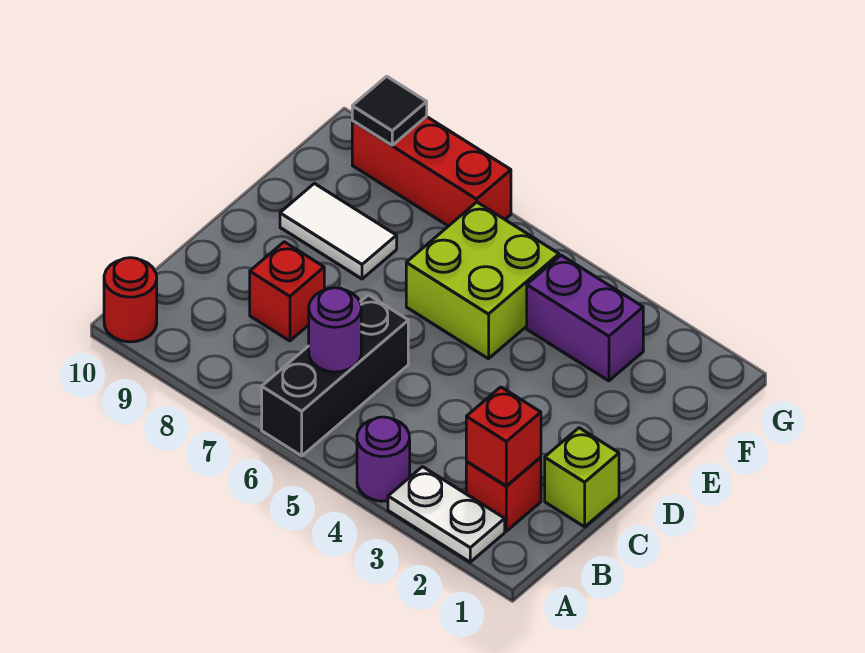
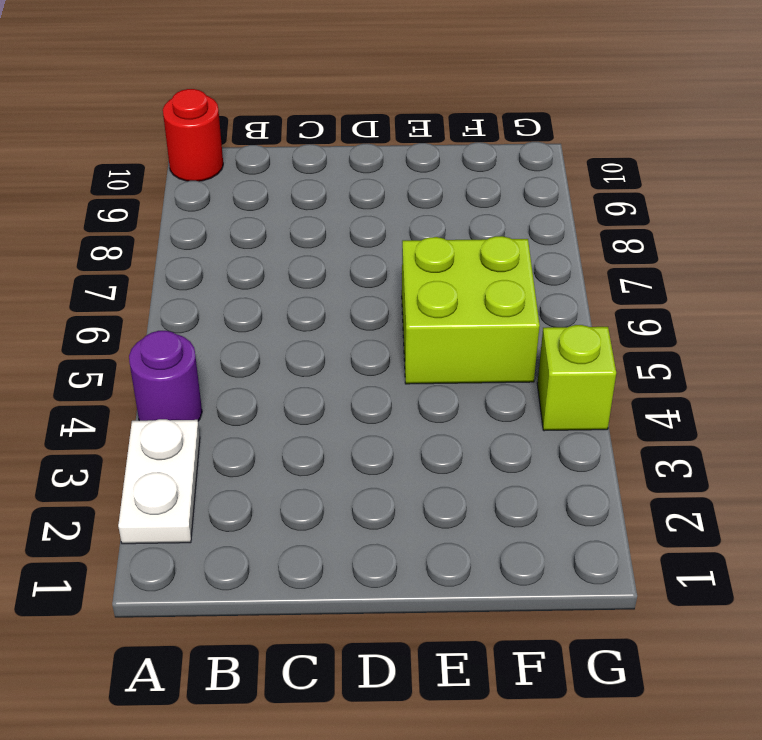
lime 1x1 brick [537,325,616,431] -> lime 1x1 brick moved to [545,428,619,527]
none -> black 1x3 brick [262,295,408,456]
none -> red 1x1 brick [466,457,541,531]
none -> red 1x1 brick [250,242,324,341]

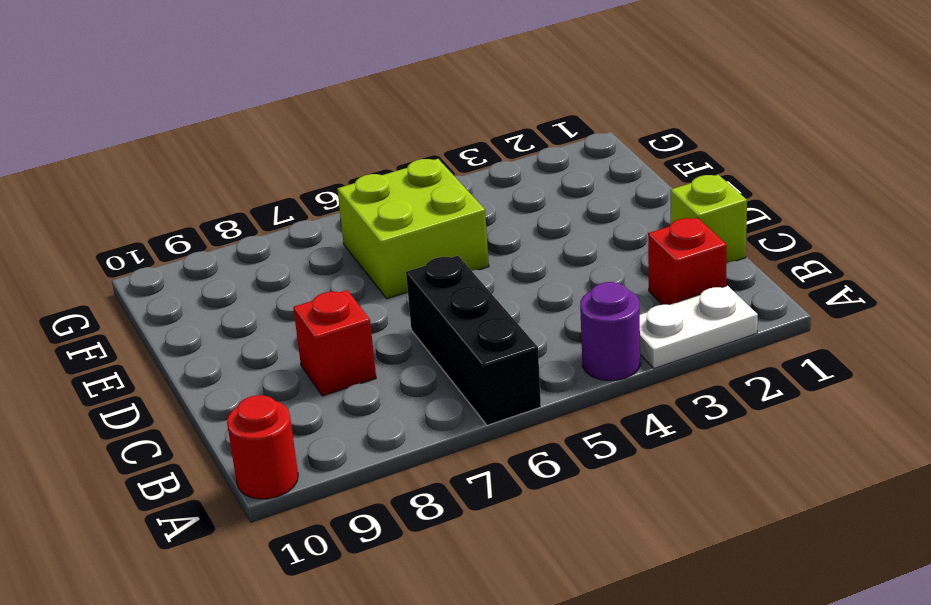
none -> white 1x2 tile [280,183,397,279]
none -> purple 1x2 brick [527,255,643,381]
none -> red 1x3 brick [352,116,511,226]

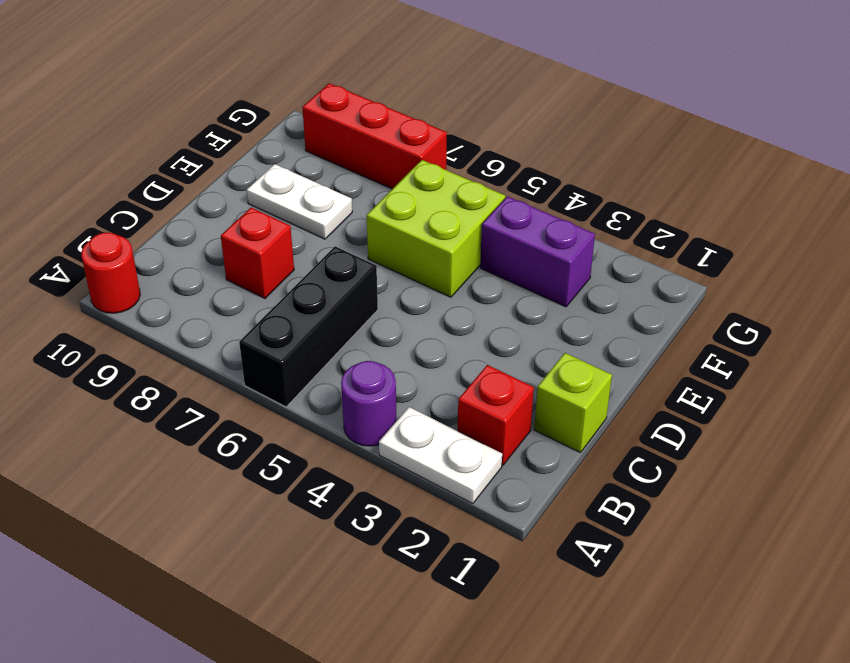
white 1x2 plate [247,164,352,239] -> white 1x2 tile [280,183,397,279]
none -> red 1x1 brick [466,387,541,486]
none -> purple 1x1 round brick [309,288,361,372]
none -> black 1x1 tile [352,76,427,145]

